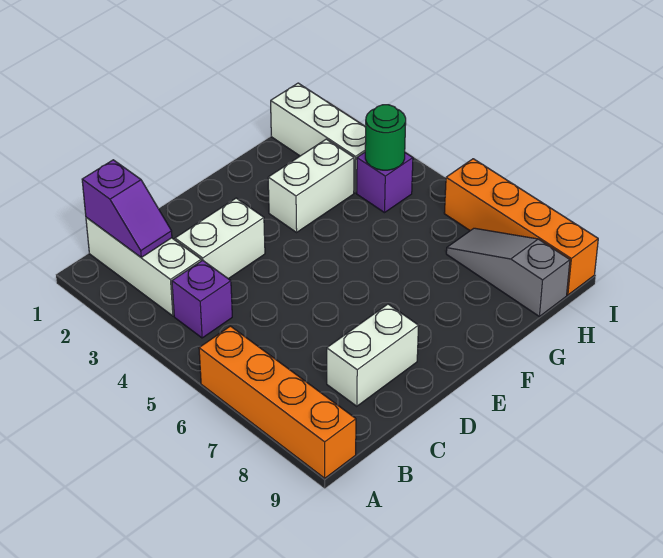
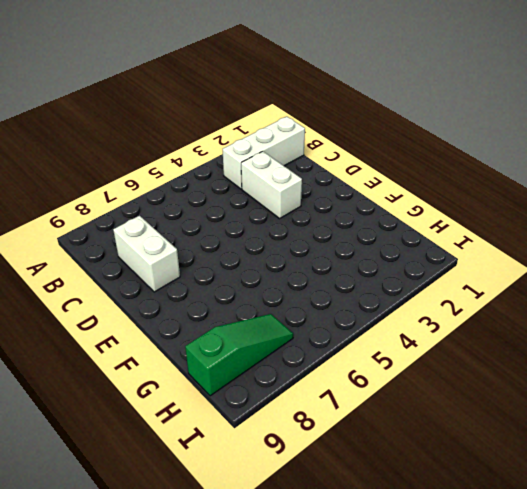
green 1x3 slope [185,314,293,396] -> grey 1x3 slope [446,228,570,316]
none -> orange 1x4 brick [199,326,356,478]
none -> purple 1x1 brick [172,260,232,338]
none -> white 1x2 brick [268,139,354,232]

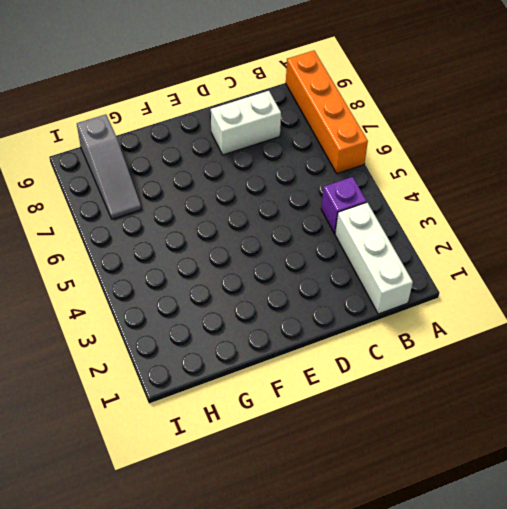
none -> white 1x2 brick [175,198,265,279]
none -> white 1x2 brick [268,139,354,232]
none -> white 1x3 brick [271,83,366,193]

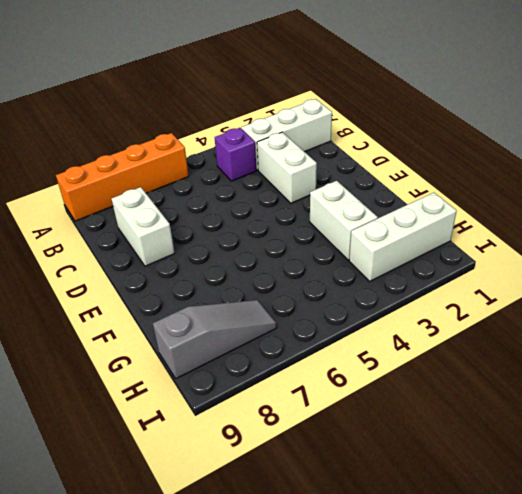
none -> purple 1x1 brick [357,152,413,213]
none -> orange 1x4 brick [444,159,598,295]
none -> purple 1x2 slope [82,160,172,257]

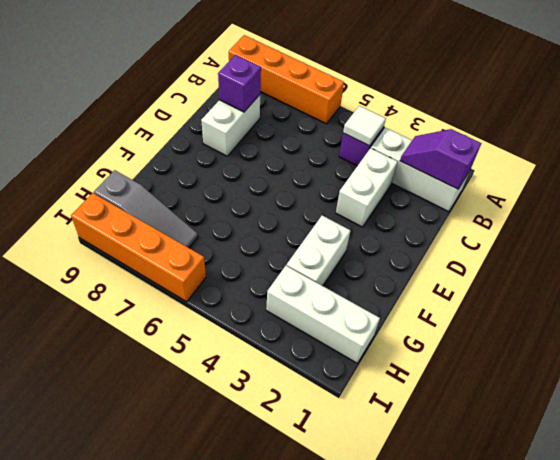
white 1x1 tile [343,106,386,146] -> none
purple 1x1 brick [218,55,261,112] -> purple 1x1 brick moved to [357,152,413,213]
none -> green 1x1 round brick [365,105,406,170]

